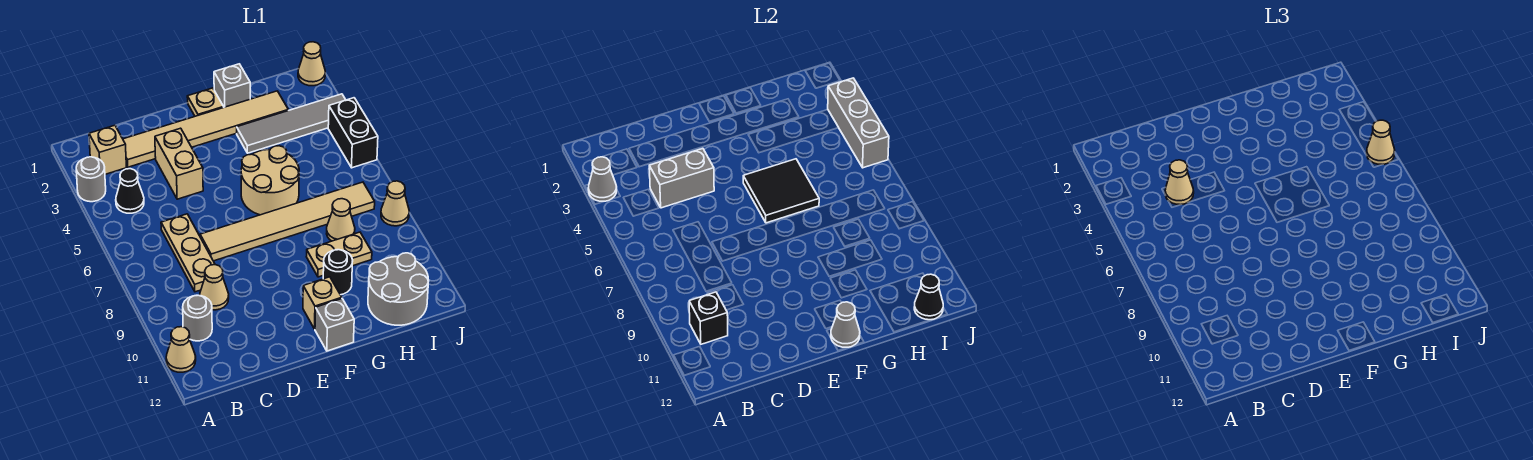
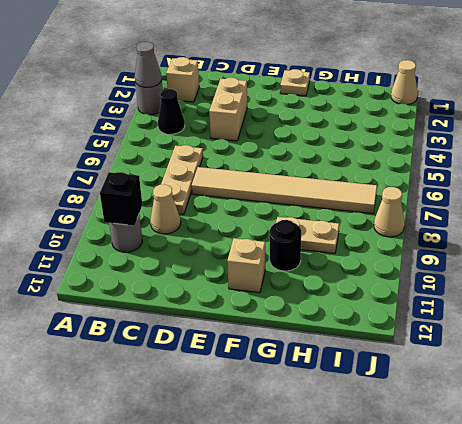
none -> tan 1x1 cone [166,327,196,372]
none -> tan 1x6 tile [123,91,288,167]
none -> tan 2x2 round brick [241,146,299,215]
none -> grey 1x1 brick [315,299,354,351]

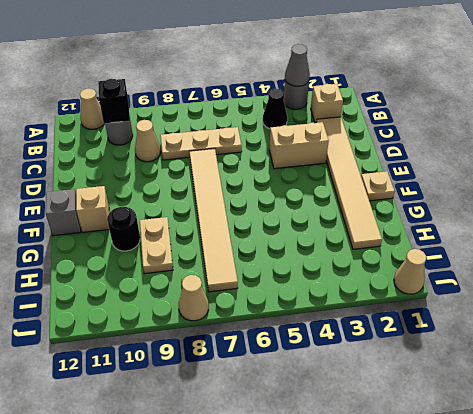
none -> tan 2x2 round brick [241,146,299,215]
none -> grey 1x1 brick [214,64,250,107]
none -> grey 1x4 tile [237,94,346,153]
none -> tan 1x1 cone [327,199,355,241]

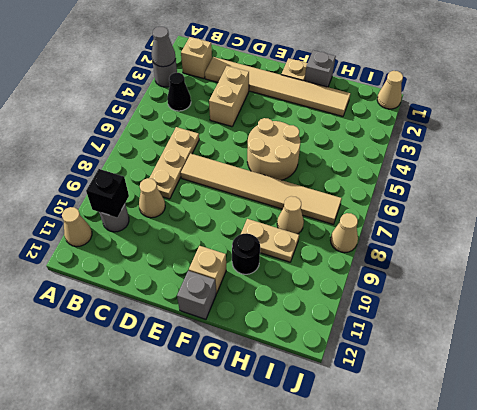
none -> grey 1x4 tile [237,94,346,153]
none -> grey 2x2 round brick [368,253,429,325]
none -> black 1x2 brick [328,98,378,168]
none -> grey 1x2 brick [649,149,714,208]

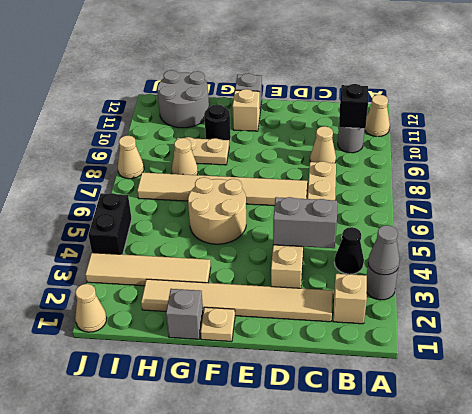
tan 1x4 tile [85,253,211,286] -> grey 1x4 tile [237,94,346,153]
none -> black 2x2 tile [743,159,819,223]
none -> grey 1x1 cone [831,302,860,347]
none -> black 1x1 cone [914,274,943,320]
none -> grey 1x3 brick [828,78,889,168]

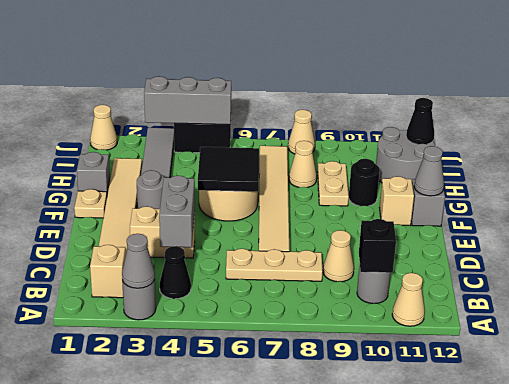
grey 1x1 round brick [137,170,165,209] -> none
none -> tan 1x1 cone [1165,160,1194,205]
none -> tan 1x1 cone [1367,120,1395,164]

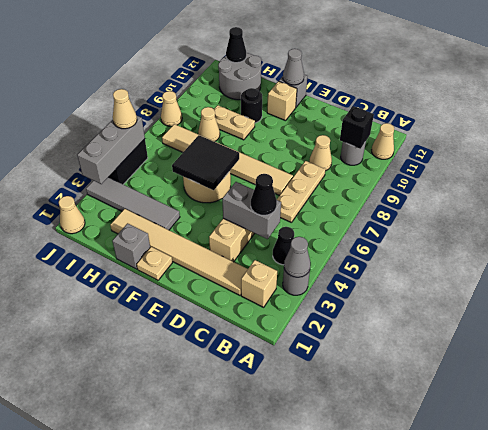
black 1x1 cone [251,174,277,215] -> tan 1x1 cone [1165,160,1194,205]

